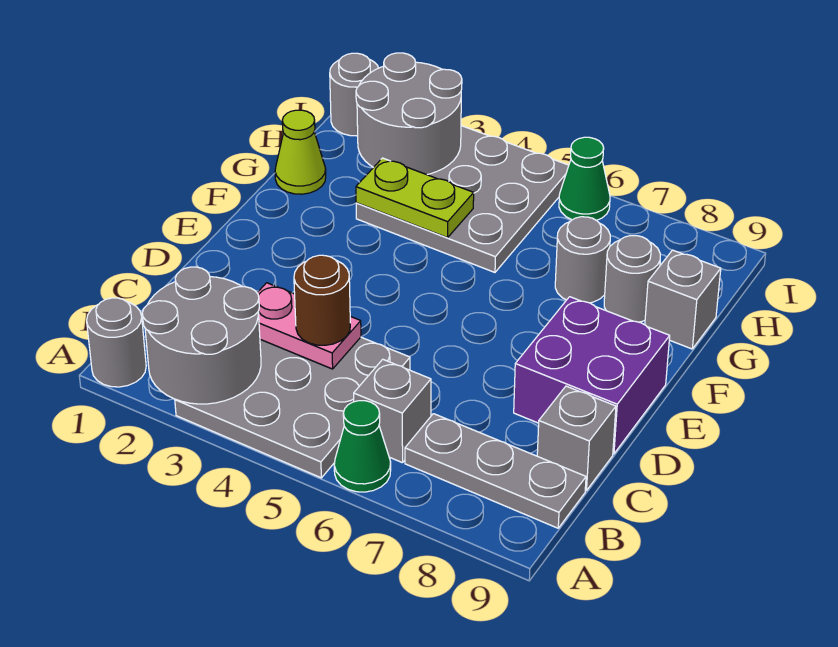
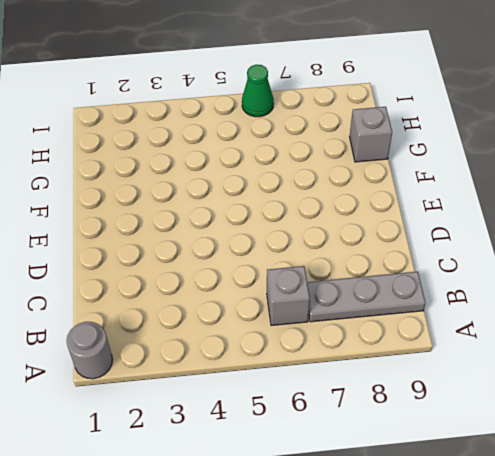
none -> grey 3x3 plate [175,337,410,478]
none -> green 1x1 cone [334,401,391,492]
none -> grey 1x1 brick [537,386,616,491]

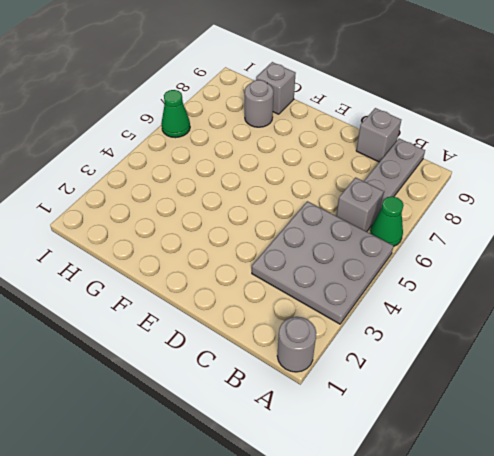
none -> purple 2x2 brick [514,297,670,454]
none -> lime 1x1 cone [275,110,326,194]
none -> grey 3x3 plate [356,126,569,272]

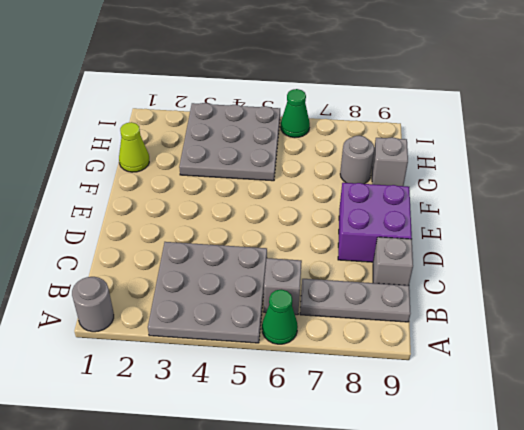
none -> grey 1x1 round brick [555,217,610,303]
none -> grey 1x1 round brick [330,53,378,136]
none -> grey 2x2 round brick [142,267,261,404]

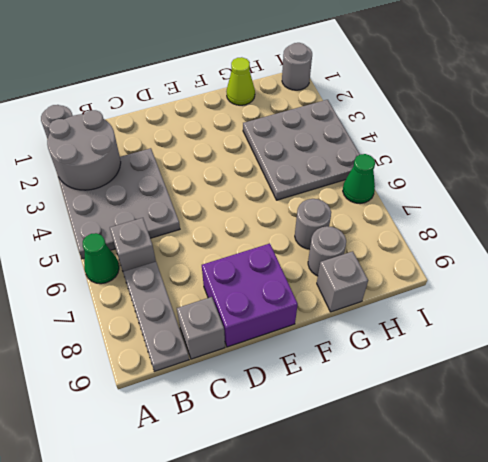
none -> pink 1x2 plate [257,283,361,369]
none -> lime 1x2 plate [356,158,474,238]
none -> grey 2x2 round brick [356,53,462,175]

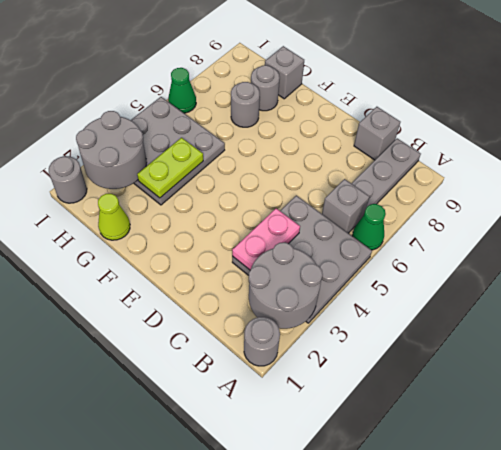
none -> purple 2x2 brick [514,297,670,454]
none -> brown 1x1 round brick [294,255,350,345]

